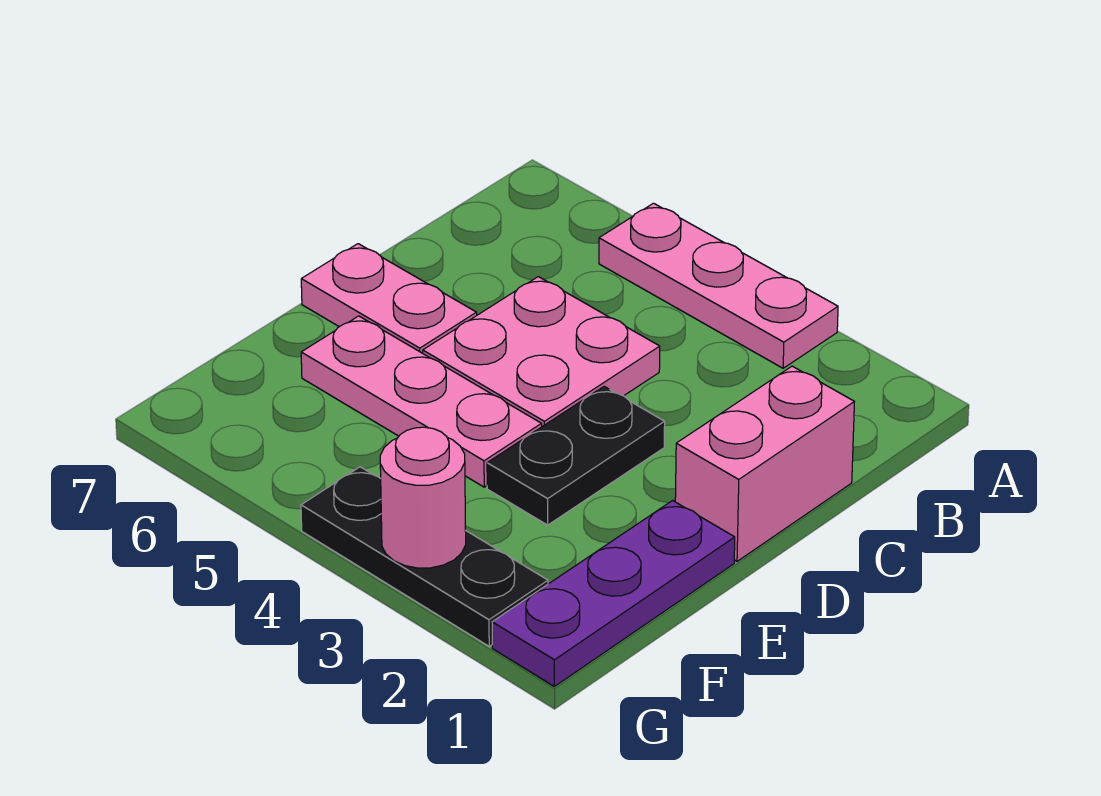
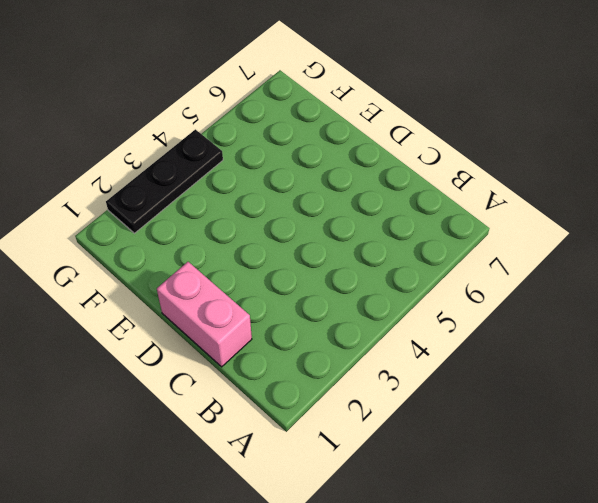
none -> pink 1x3 plate [599,203,838,368]
none -> pink 2x2 plate [423,277,660,426]

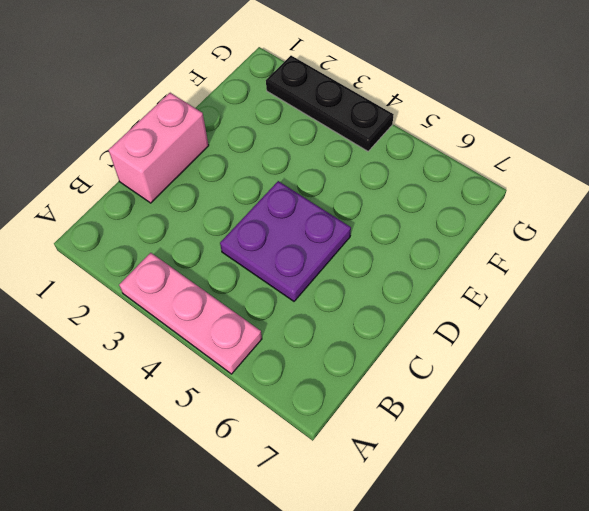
purple 2x2 plate [220,181,351,301] -> pink 2x2 plate [423,277,660,426]
none -> black 1x2 plate [487,386,665,525]
none -> pink 1x2 plate [301,244,477,353]

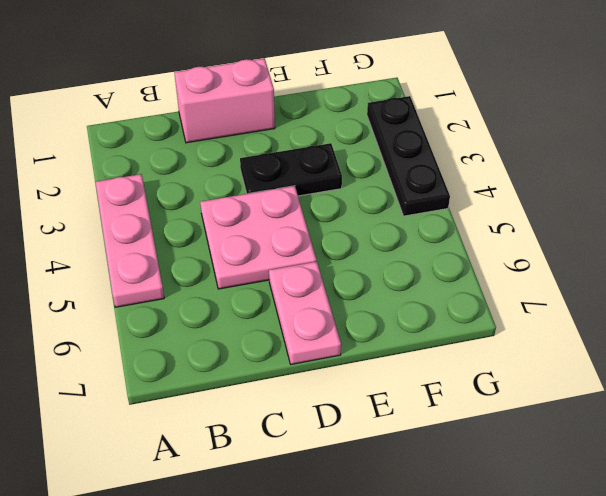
none -> purple 1x3 plate [492,501,735,686]
none -> pink 1x3 plate [301,316,542,487]

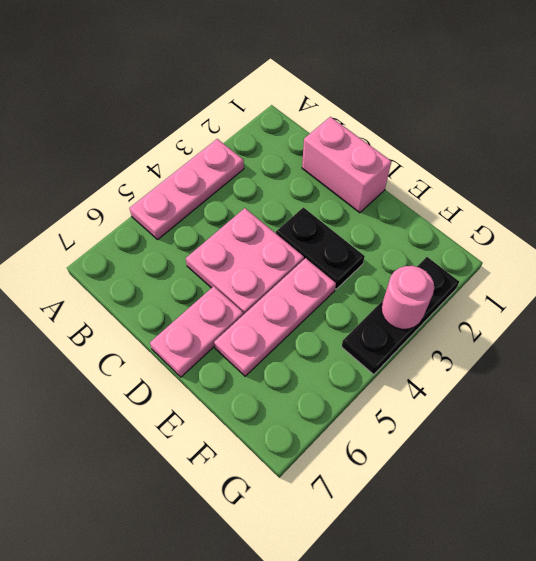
none -> purple 1x3 plate [492,501,735,686]

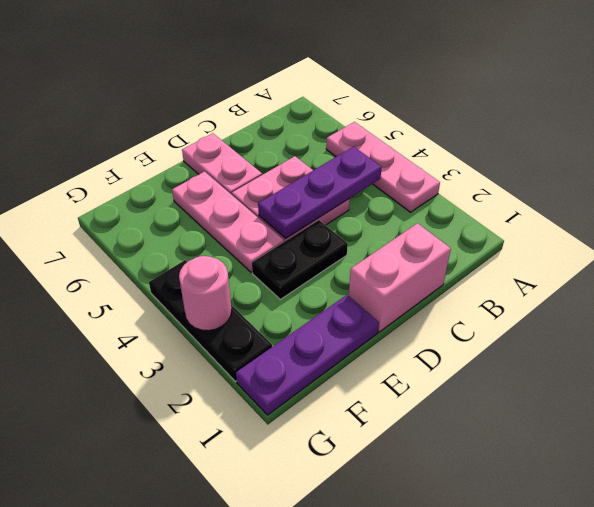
purple 1x3 plate [258,147,382,238] -> none

